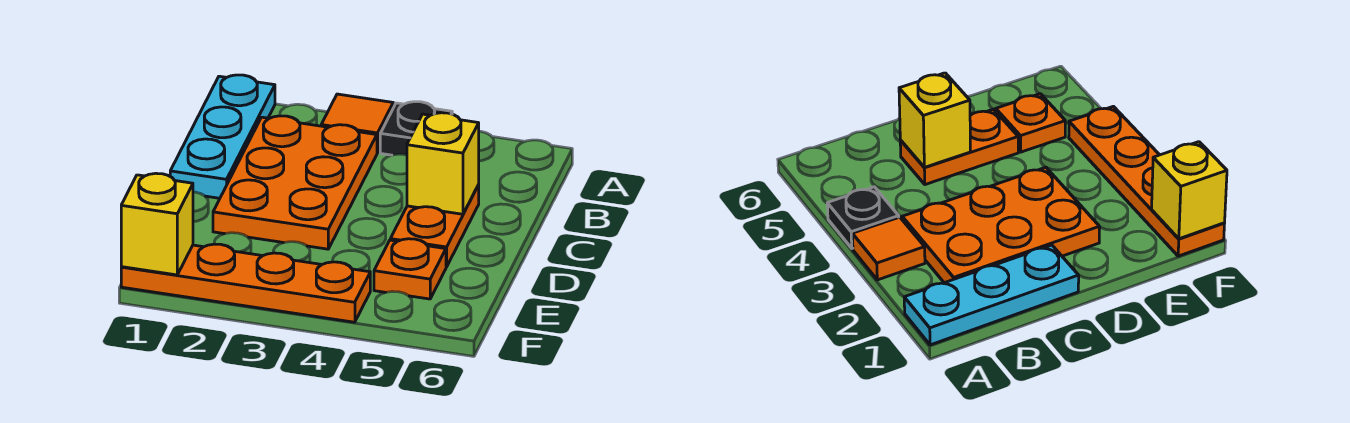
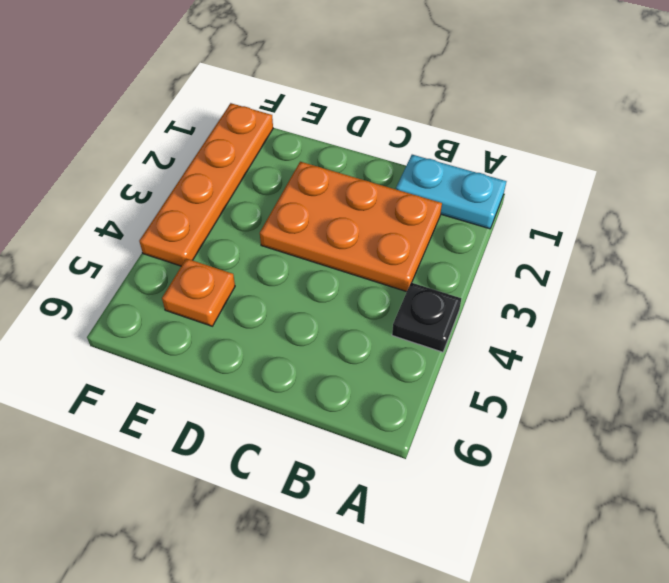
cyan 1x2 plate [396,155,506,229] -> cyan 1x3 plate [170,75,275,198]
none -> orange 1x1 tile [321,94,393,153]
none -> orange 1x2 plate [390,185,479,267]

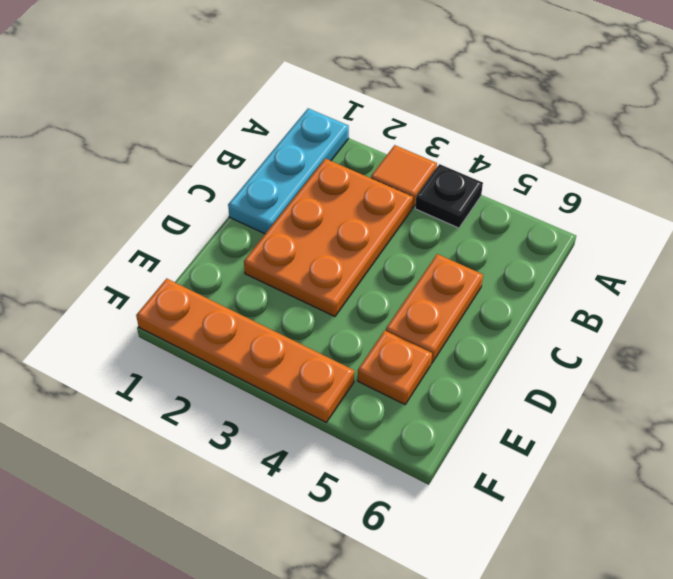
none -> yellow 1x1 brick [407,113,479,214]
none -> yellow 1x1 brick [121,173,193,275]

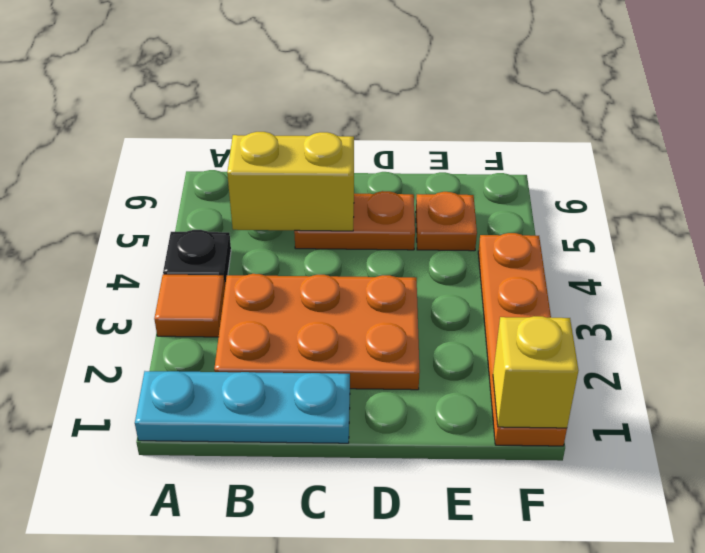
yellow 1x2 brick [227,132,354,231] -> yellow 1x1 brick [407,113,479,214]

